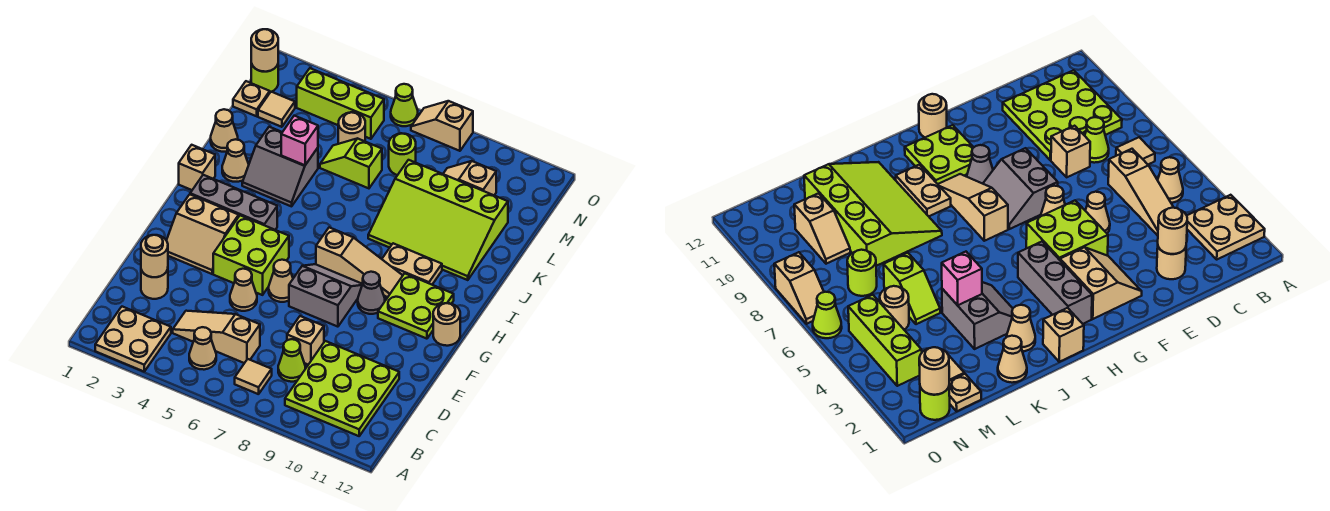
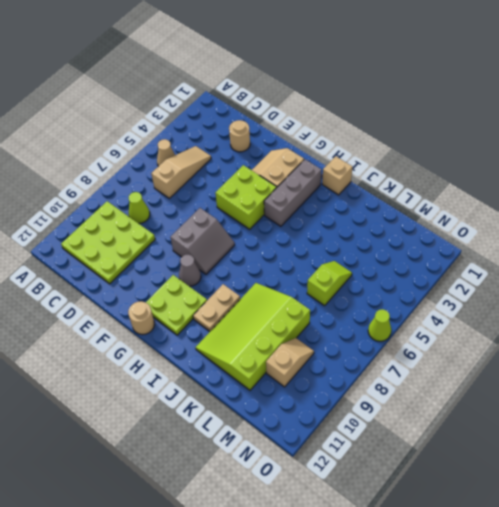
none -> tan 2x2 plate [95,307,171,371]
none -> tan 1x1 tile [235,359,272,394]
none -> tan 1x1 brick [287,316,324,365]
none -> tan 1x1 cone [230,269,257,311]

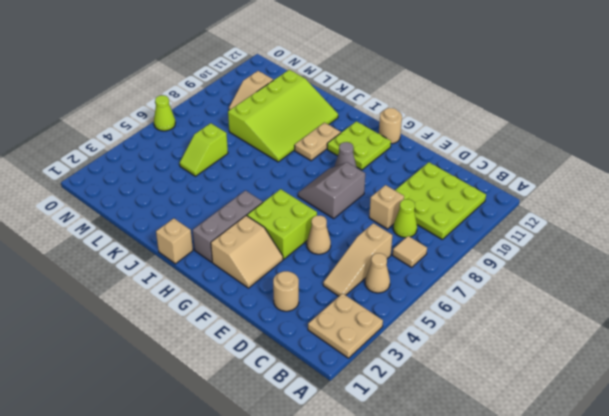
none -> tan 1x1 cone [269,260,293,302]
none -> tan 1x3 slope [316,227,403,297]
none -> tan 1x1 cone [222,139,249,182]
none -> grey 2x2 slope [242,127,318,206]

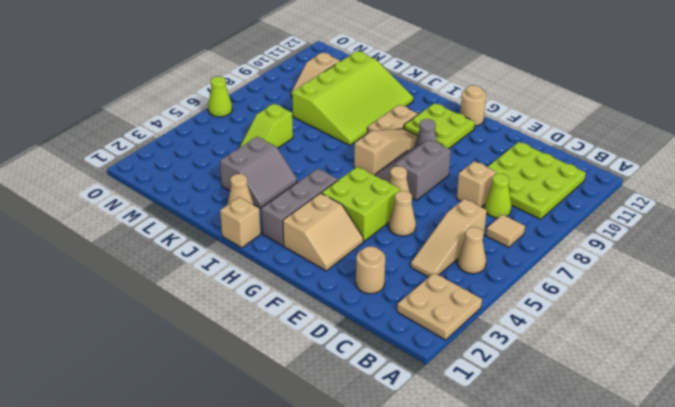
none -> tan 1x1 cone [211,109,238,152]
none -> tan 1x1 plate [233,81,270,116]
none -> tan 1x1 tile [258,92,295,127]
none -> tan 1x1 round brick [338,112,365,144]

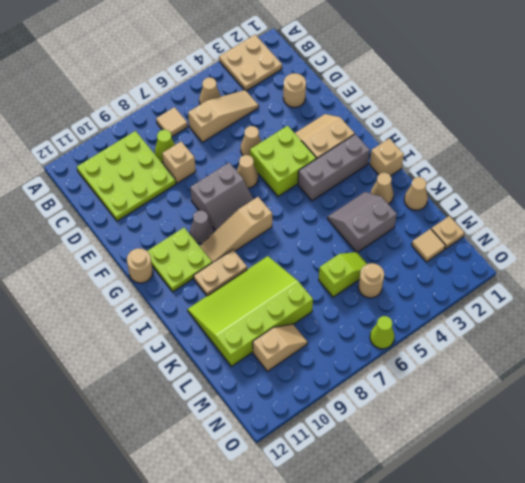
none -> lime 1x1 round brick [389,133,416,175]
none -> lime 1x1 round brick [251,63,278,92]
none -> lime 1x3 brick [297,68,384,139]
none -> tan 1x2 slope [411,101,473,151]

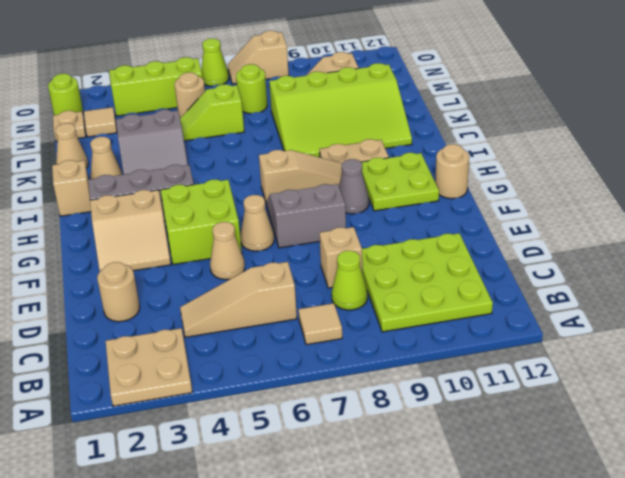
none -> tan 1x1 cone [189,327,216,370]
none -> tan 1x1 round brick [141,235,168,277]
none -> pink 1x1 brick [281,116,318,165]
none -> tan 1x1 round brick [251,29,278,72]

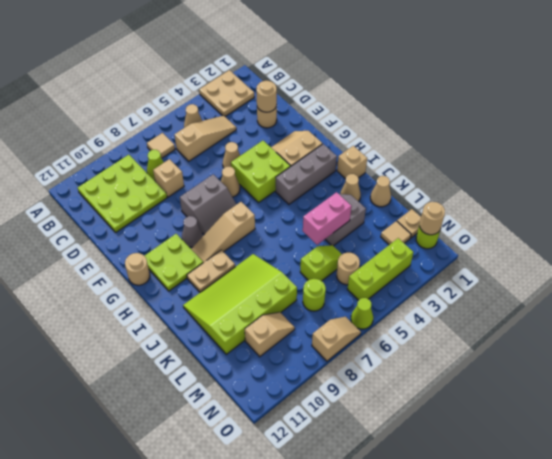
pink 1x2 brick [303,192,351,245] -> pink 1x1 brick [281,116,318,165]

